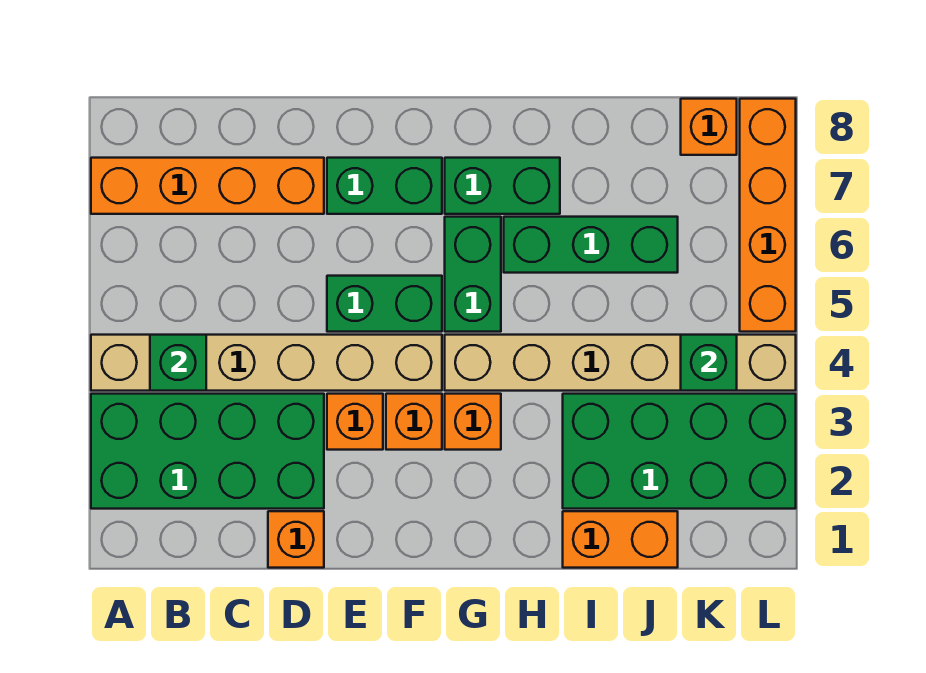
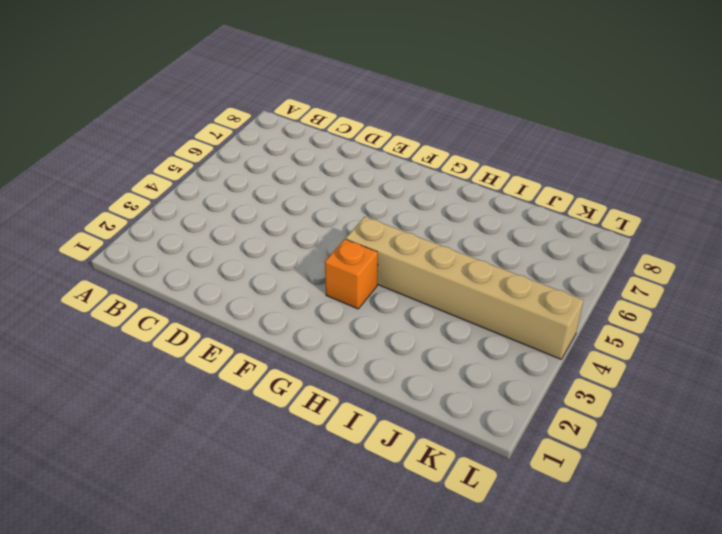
none -> green 2x4 brick [91,394,324,509]
none -> tan 1x6 brick [91,335,442,391]
none -> orange 1x4 brick [91,158,324,214]

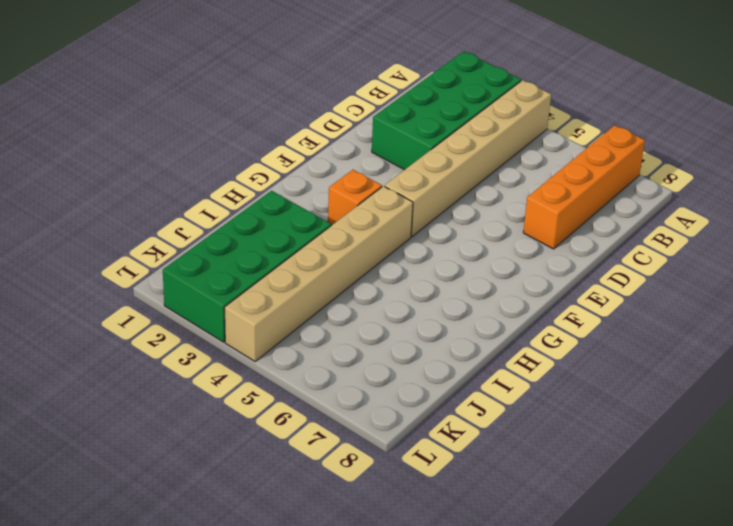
none -> orange 1x1 brick [268,511,324,568]
none -> orange 1x1 brick [327,394,383,450]
none -> green 1x2 brick [327,276,442,332]

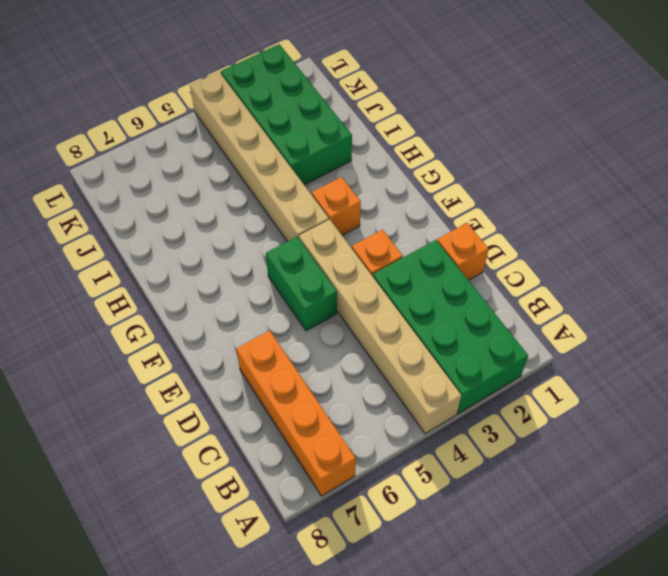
none -> green 1x2 brick [327,158,442,214]
none -> orange 1x1 brick [386,394,442,450]
none -> green 1x2 brick [445,217,501,332]

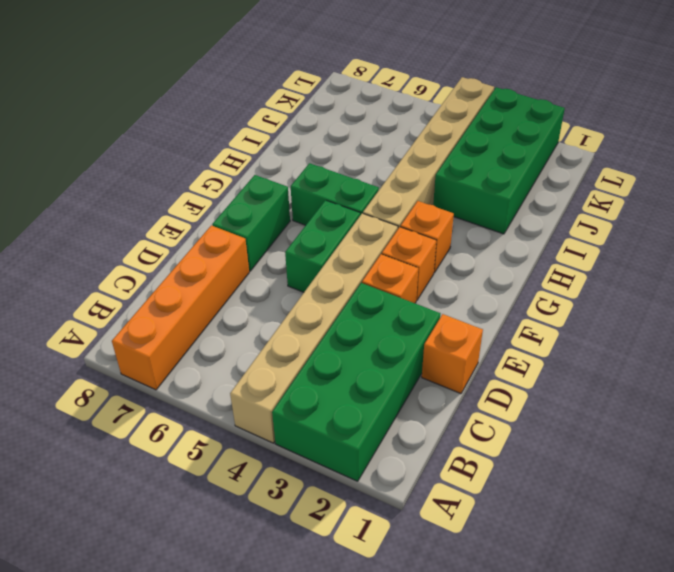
none -> green 1x2 brick [445,158,560,214]
none -> green 1x3 brick [504,217,678,273]
none -> orange 1x2 brick [563,511,678,568]

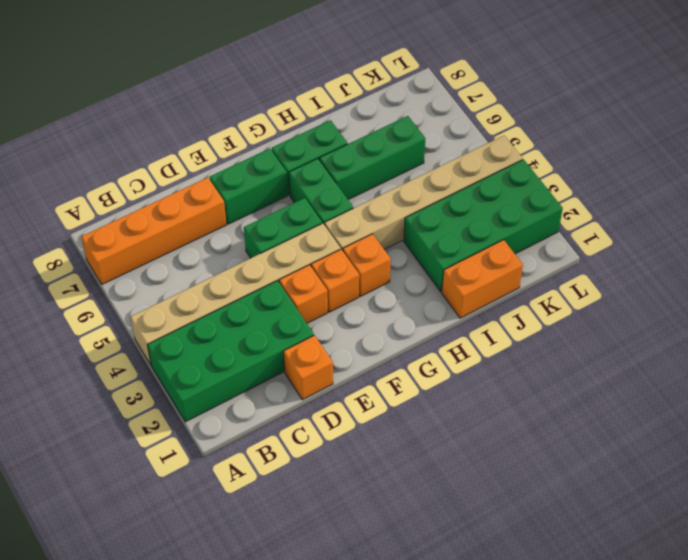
none -> orange 1x1 brick [681,99,737,155]
none -> orange 1x4 brick [740,99,796,332]
none -> green 1x1 brick [150,335,206,391]

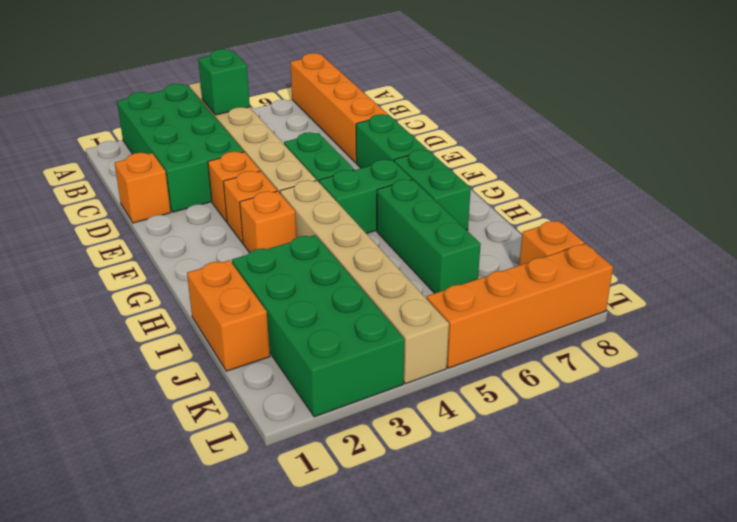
none -> green 1x1 brick [681,335,737,391]

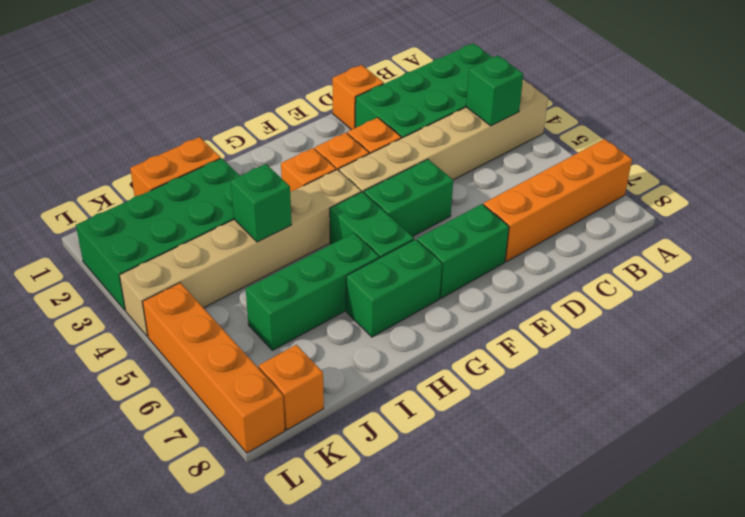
green 1x1 brick [231,164,291,242] -> green 1x1 brick moved to [681,335,737,391]

